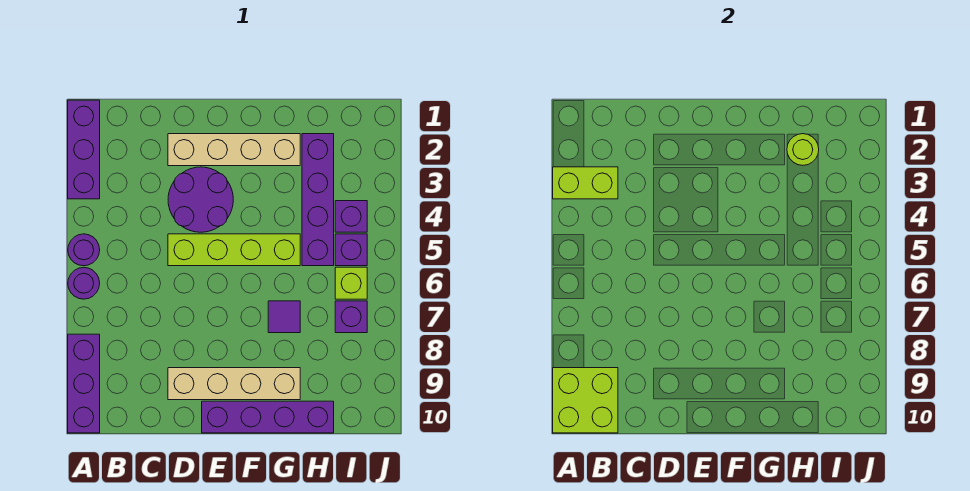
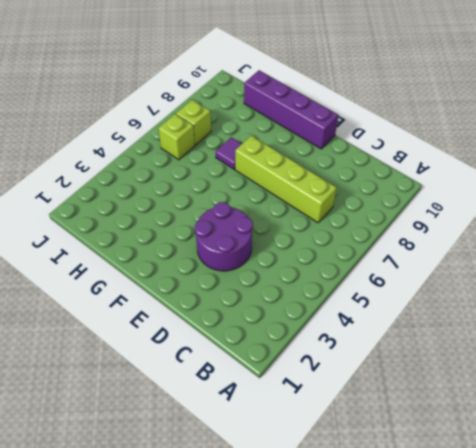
lime 1x4 brick [235,136,337,223] -> lime 1x4 brick moved to [168,234,300,266]
lime 1x1 brick [176,100,211,145] -> purple 1x1 brick [335,301,367,333]
none -> purple 1x3 brick [68,100,100,199]
none -> purple 1x1 round brick [68,234,100,266]
none -> purple 1x1 round brick [68,267,100,299]

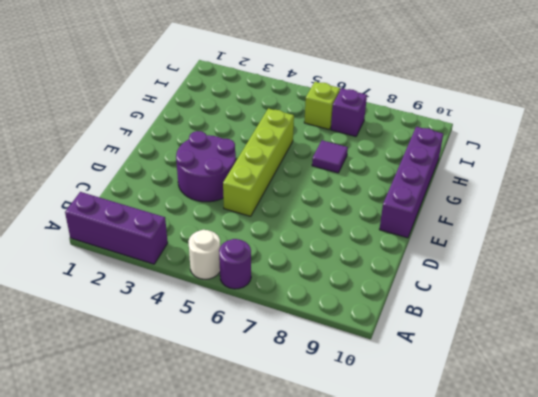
white 1x1 round brick [188,230,220,279] -> purple 1x1 round brick [68,234,100,266]
none -> purple 1x3 brick [68,334,100,433]
none -> tan 1x4 brick [168,134,300,166]
none -> tan 1x4 brick [168,368,300,400]

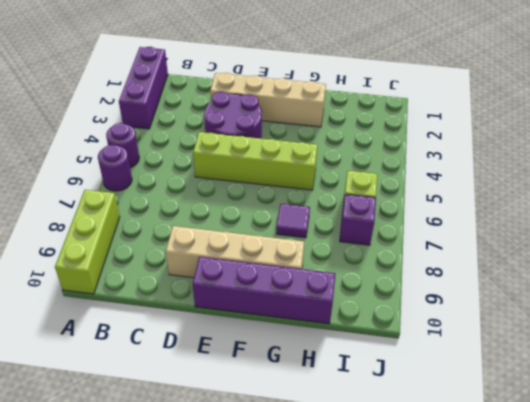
lime 1x3 brick [55,190,120,294] -> purple 1x3 brick [68,334,100,433]
none -> purple 1x4 brick [302,134,334,266]
none -> purple 1x1 brick [335,201,367,232]
none -> purple 1x1 brick [335,234,367,266]

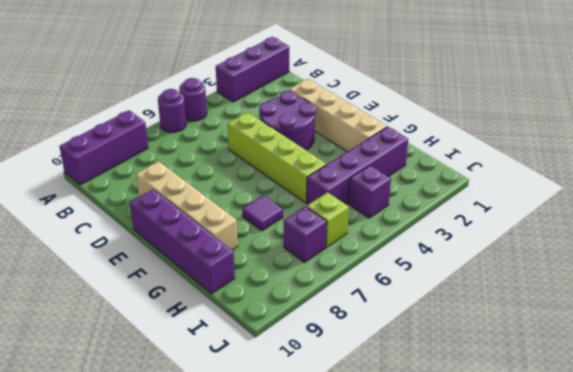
none -> purple 1x1 brick [335,234,367,266]
none -> lime 1x2 brick [553,167,618,199]
none -> lime 2x2 brick [553,368,618,433]

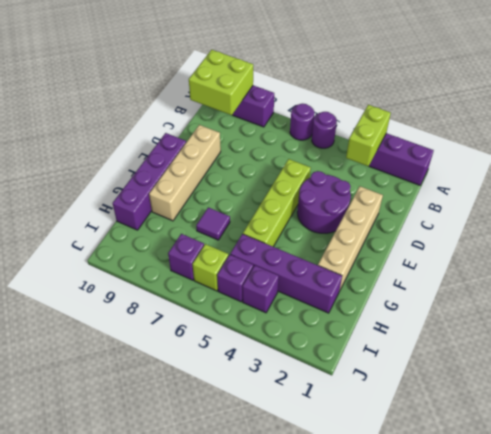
none -> lime 1x1 round brick [787,134,819,165]

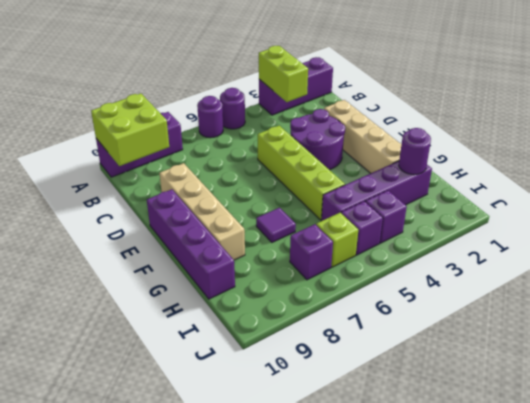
purple 1x1 round brick [399,128,431,175] -> lime 1x1 round brick [787,134,819,165]

